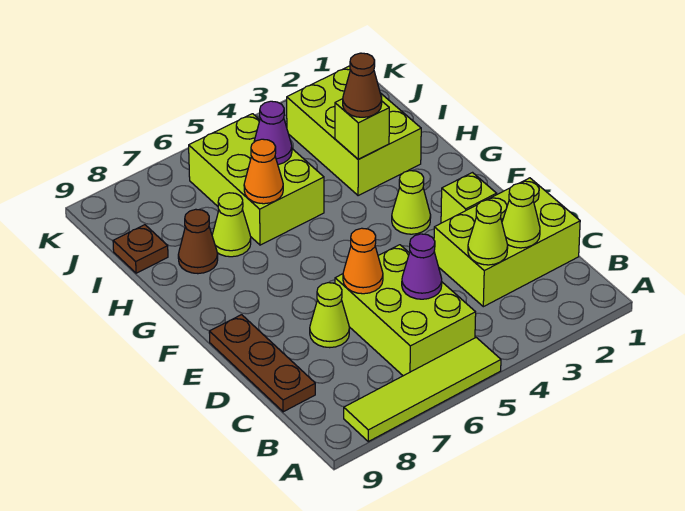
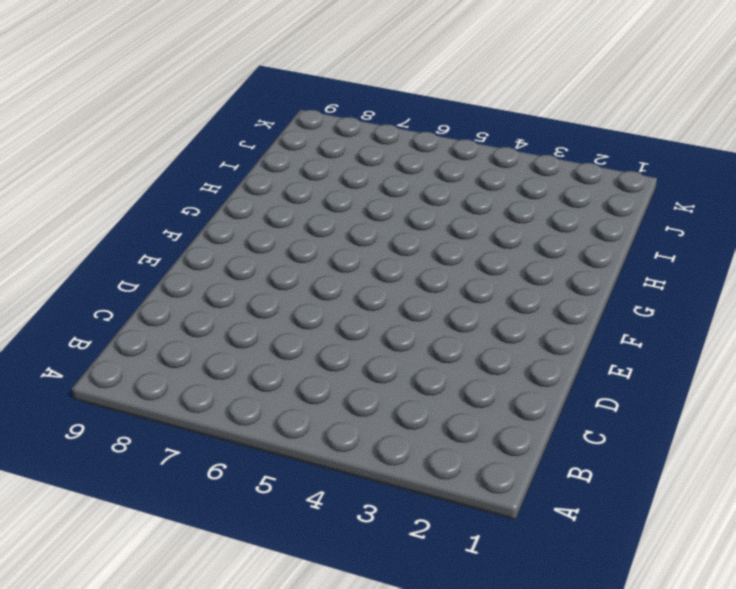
none -> lime 1x4 tile [344,338,501,442]
none -> lime 2x3 brick [335,245,476,376]
none -> lime 2x3 brick [434,178,580,307]

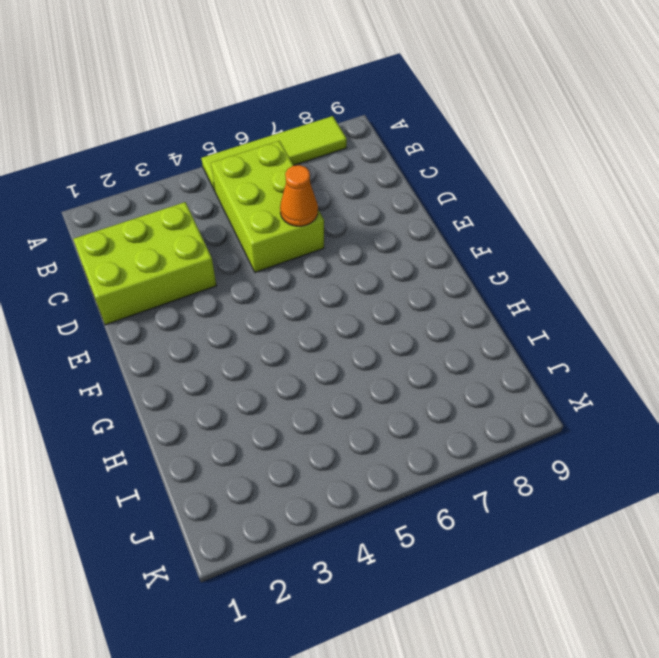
none -> brown 1x3 plate [209,315,315,412]
none -> lime 1x1 cone [310,283,349,348]
none -> lime 1x1 brick [441,173,497,223]

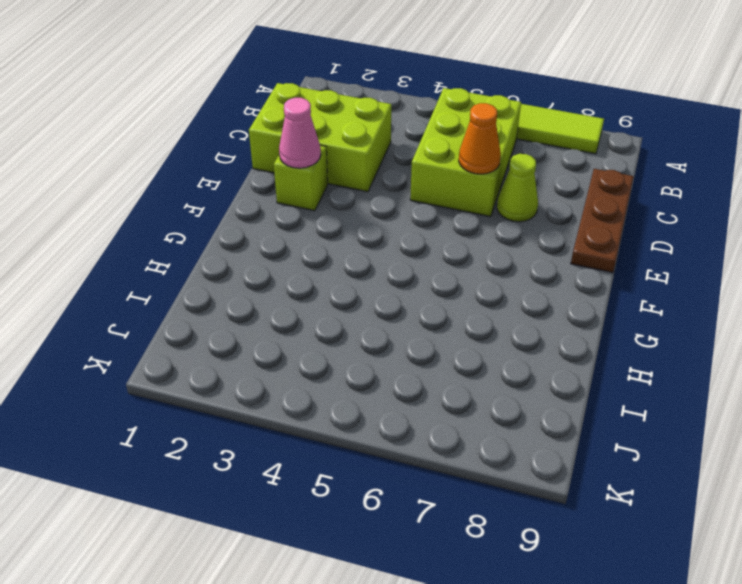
pink 1x1 cone [279,98,321,168] -> none
none -> lime 1x1 cone [392,171,431,234]
none -> lime 2x3 brick [287,66,421,196]
none -> lime 2x3 brick [189,114,324,245]

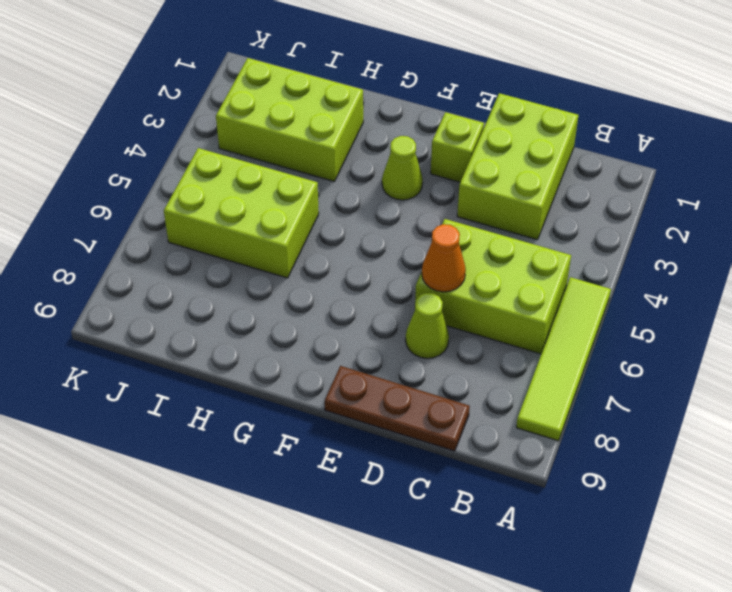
none -> lime 1x1 cone [212,193,251,257]
none -> brown 1x1 cone [178,209,218,274]
none -> brown 1x1 plate [113,225,168,273]

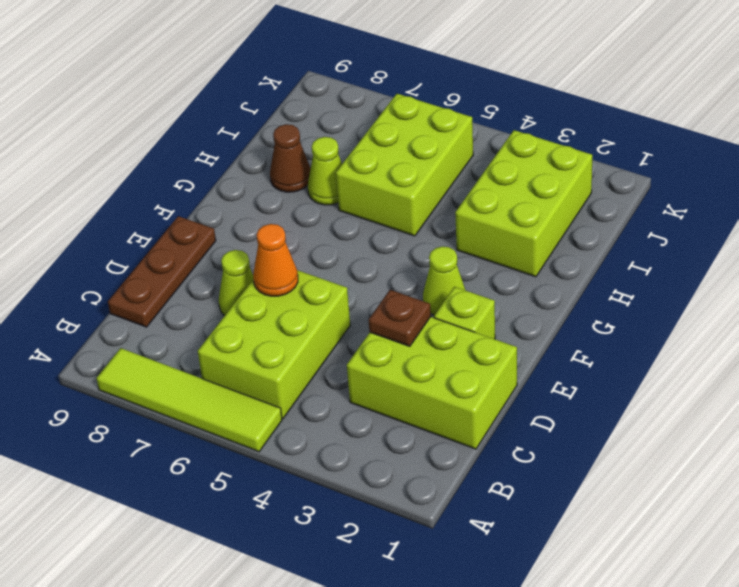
brown 1x1 plate [369,290,431,346] -> brown 1x1 plate moved to [113,225,168,273]
none -> lime 1x1 cone [502,183,540,248]
none -> lime 1x1 cone [468,200,508,265]
none -> purple 1x1 cone [402,234,442,299]

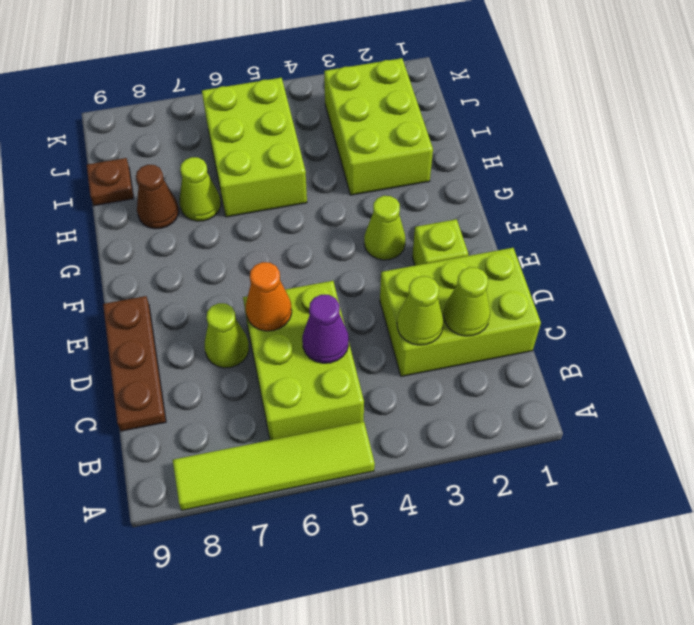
none -> lime 1x1 brick [335,99,389,159]
none -> orange 1x1 cone [244,139,283,204]
none -> purple 1x1 cone [254,101,292,165]

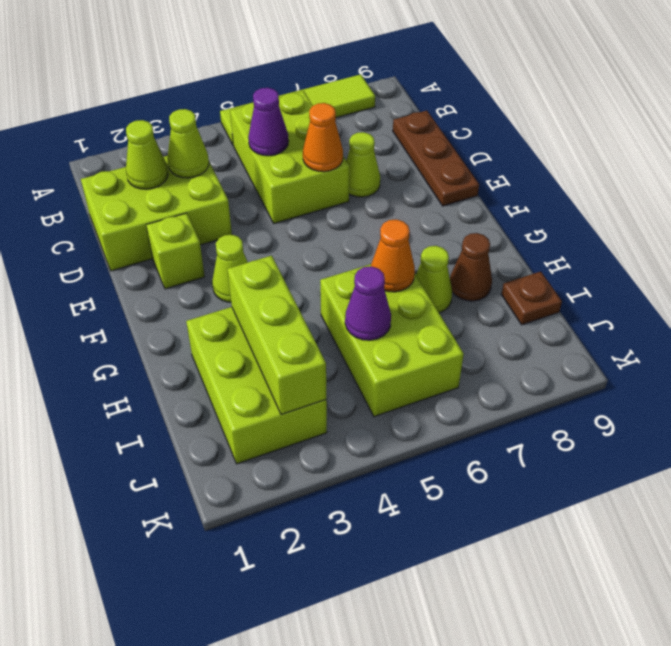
lime 1x3 brick [227,256,326,415] -> lime 1x1 brick [335,99,389,159]
none -> brown 1x1 cone [343,53,382,117]

